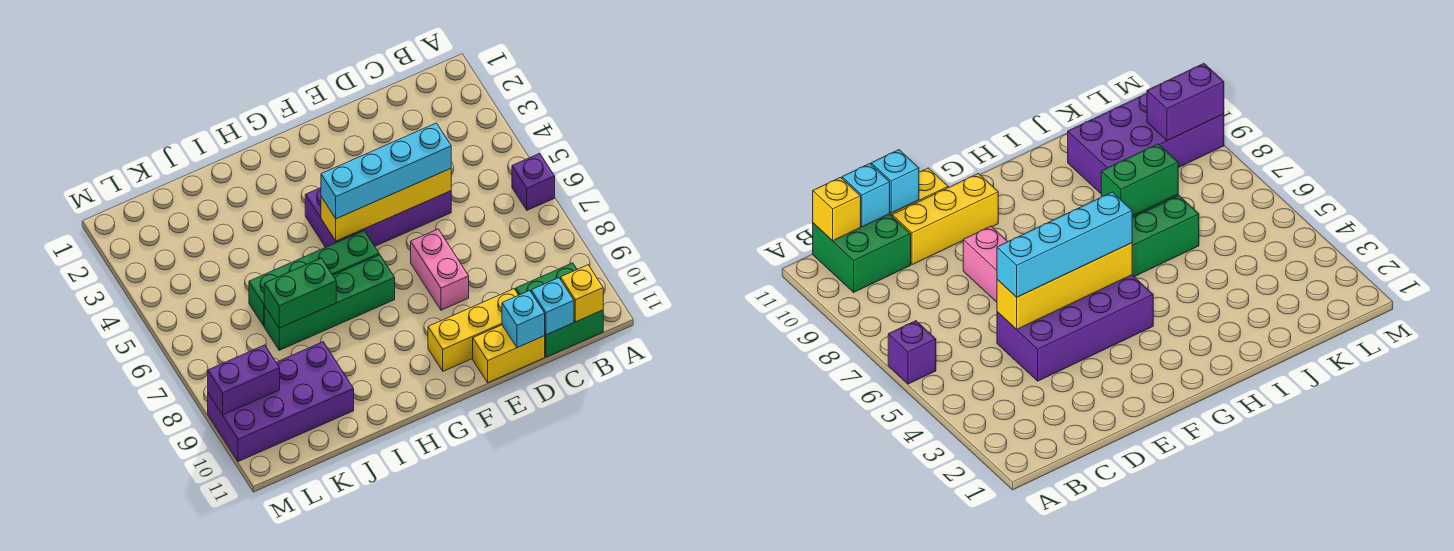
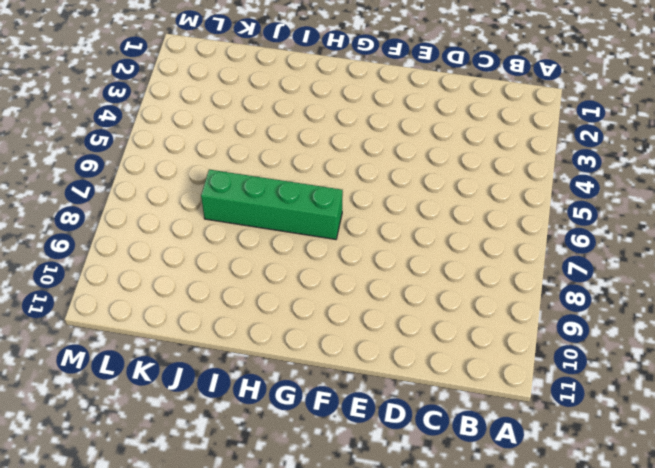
none -> purple 1x1 brick [512,153,555,210]
none -> green 2x2 brick [516,263,603,357]
none -> purple 2x4 brick [305,188,451,247]

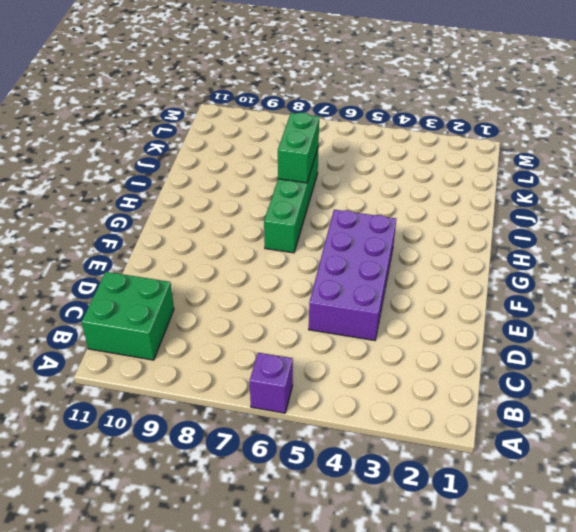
none -> yellow 1x3 brick [428,289,518,371]
none -> yellow 1x2 brick [473,325,545,383]
none -> pink 1x2 brick [411,229,469,310]

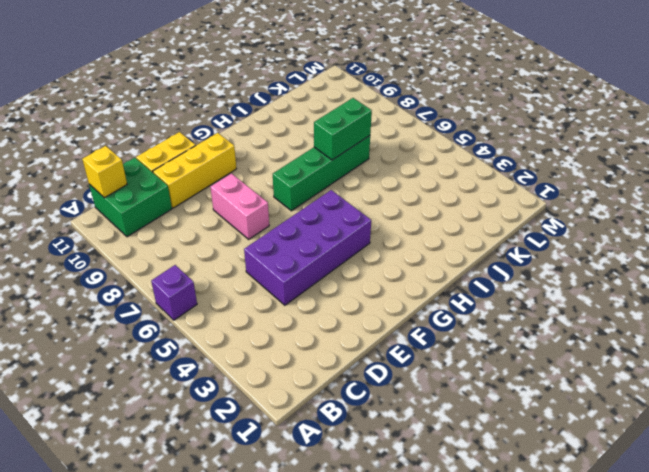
none -> green 1x4 brick [249,231,379,326]
none -> purple 2x4 brick [208,342,354,462]
none -> cyan 1x1 brick [531,278,574,335]

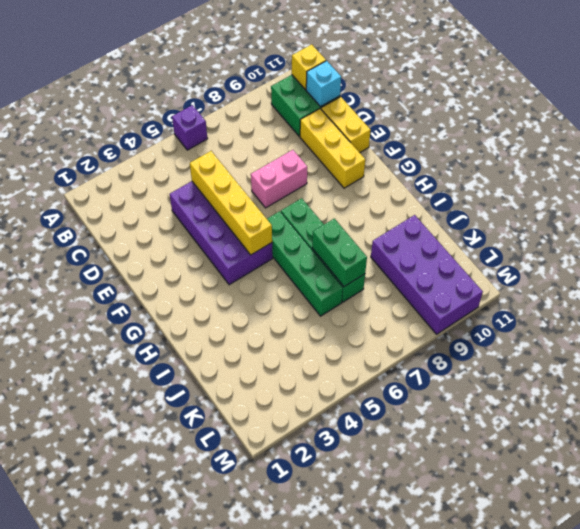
none -> cyan 1x1 brick [502,291,545,348]
none -> purple 1x2 brick [208,345,280,415]
none -> cyan 1x4 brick [321,123,451,219]

